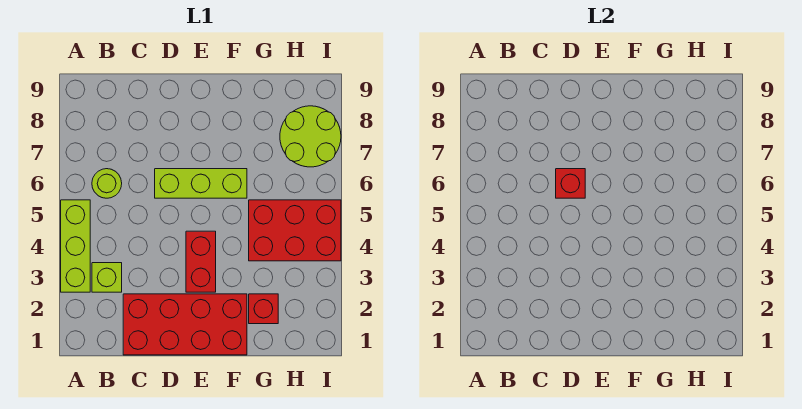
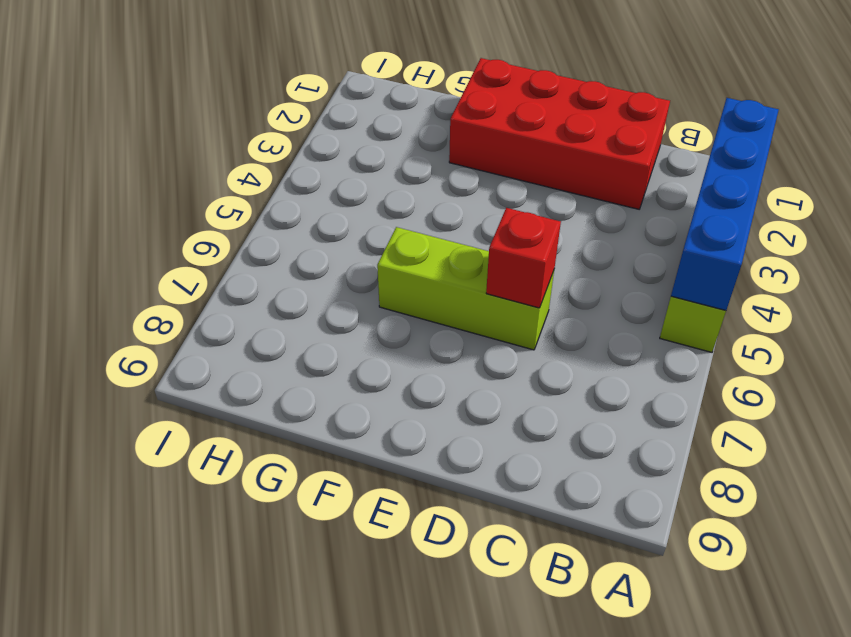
blue 1x4 brick [671,98,779,310] -> none
none -> lime 1x1 brick [92,263,122,292]
none -> lime 1x1 round brick [92,169,122,198]

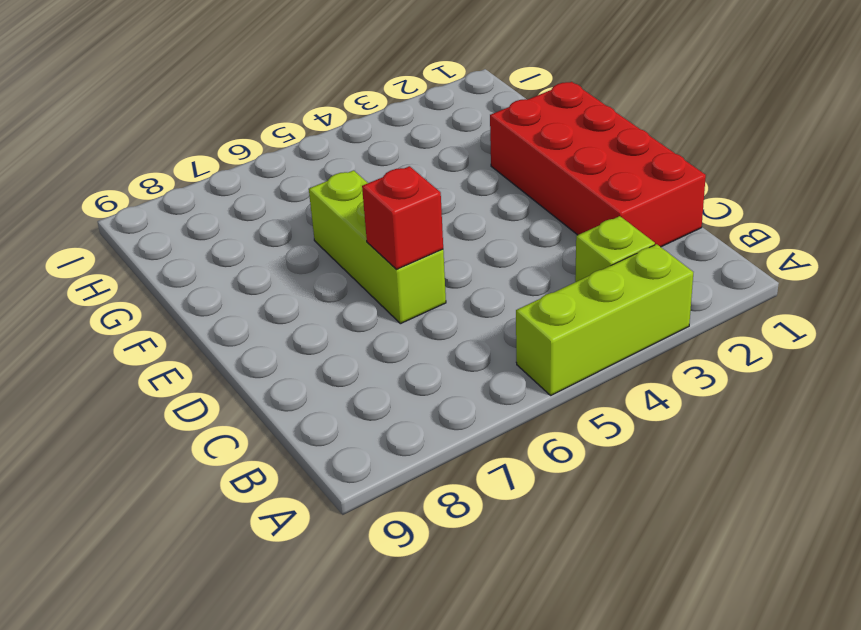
none -> lime 1x1 round brick [92,169,122,198]
none -> red 1x2 brick [186,231,216,292]

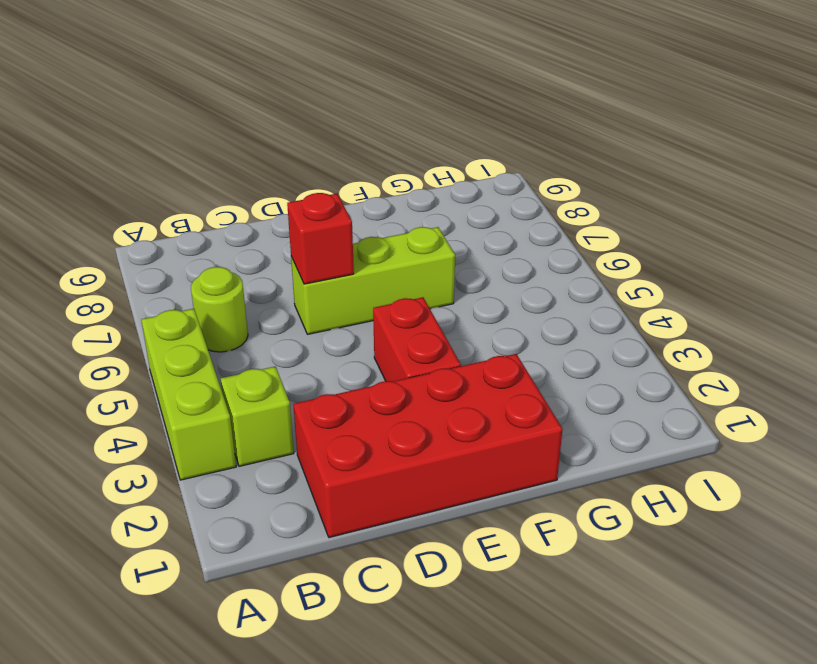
none -> red 1x1 brick [249,294,278,324]
none -> red 2x3 brick [249,200,341,261]

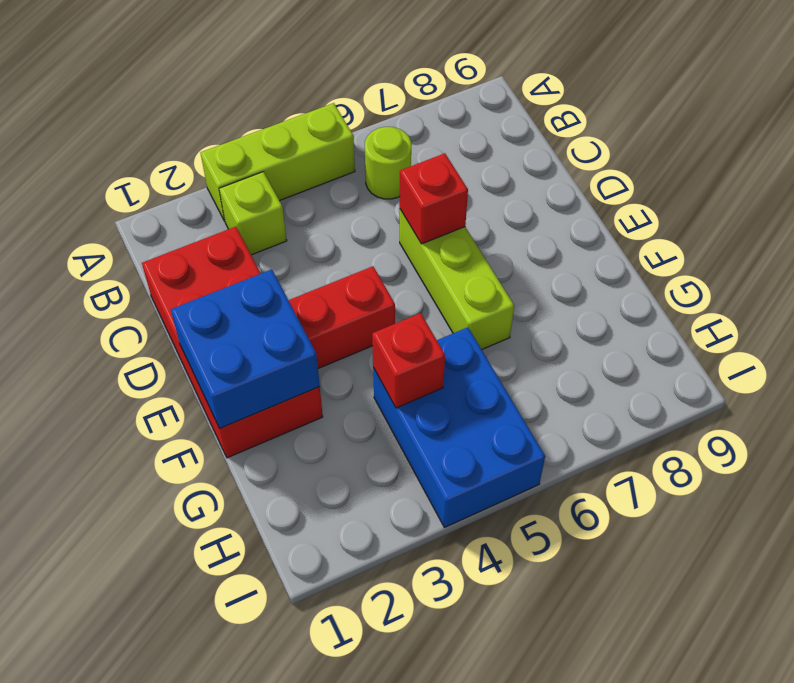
blue 2x2 brick [171,269,320,428] -> none
blue 2x3 brick [373,327,545,528] -> red 2x3 brick [249,200,341,261]
red 1x1 brick [372,313,445,408] -> red 1x1 brick moved to [249,294,278,324]
none -> lime 2x2 round brick [280,106,341,167]

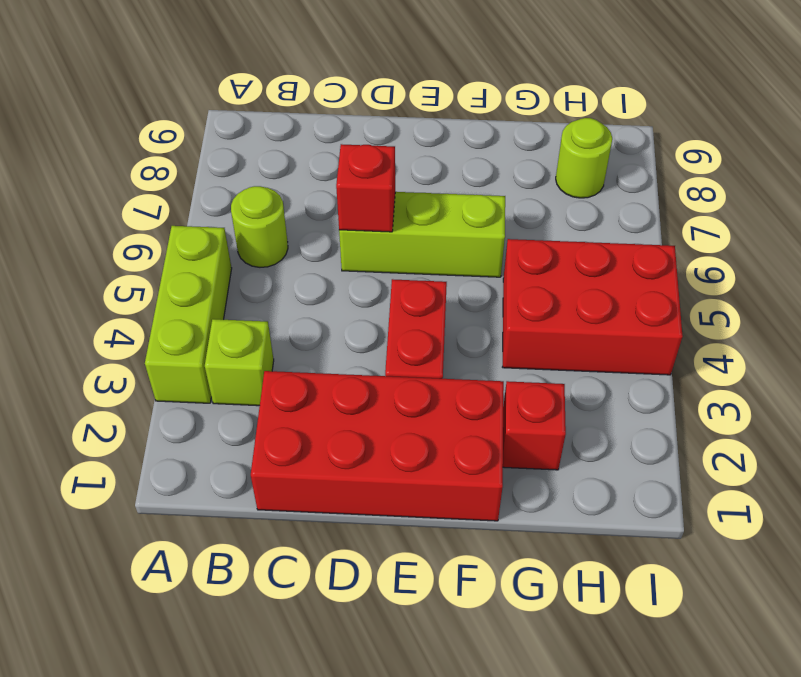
lime 1x1 round brick [556,118,612,198] -> lime 2x2 round brick [280,106,341,167]

